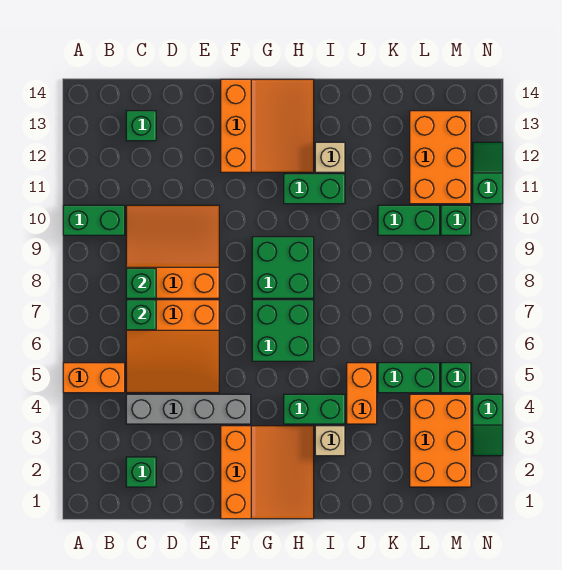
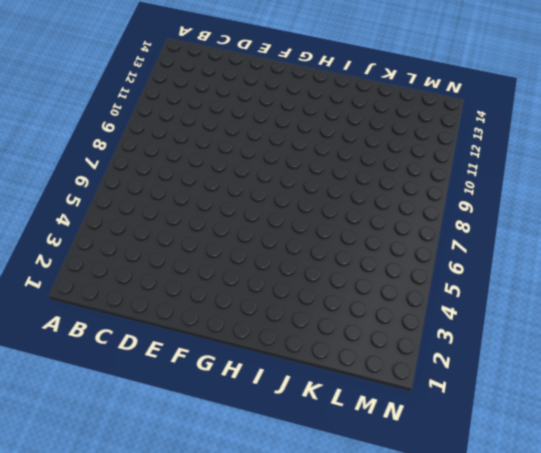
none -> orange 1x2 brick [63,363,125,393]
none -> green 1x2 brick [63,205,125,235]
none -> green 1x1 brick [126,457,156,487]

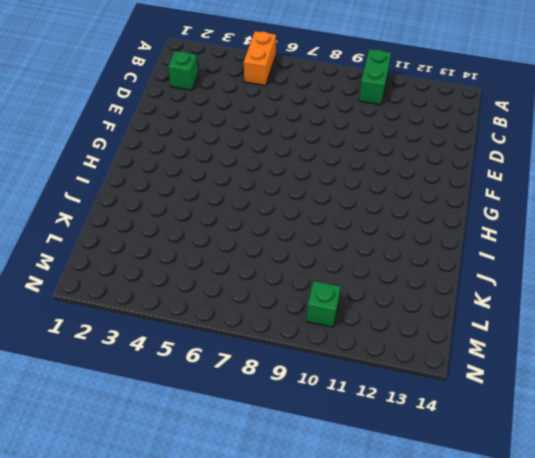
none -> grey 1x4 brick [126,394,251,424]
none -> orange 3x3 slope [126,300,219,393]
none -> orange 3x3 slope [126,205,219,298]

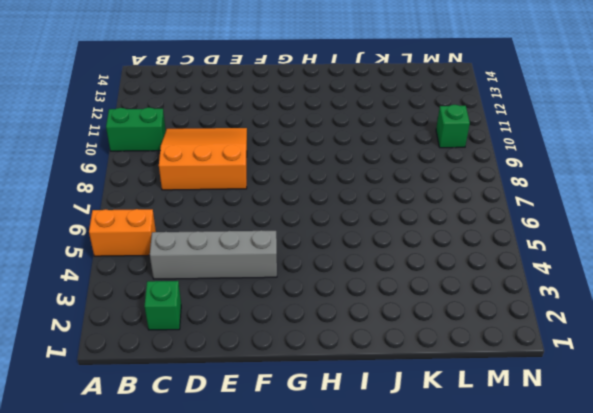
none -> orange 3x3 slope [126,300,219,393]
none -> green 1x1 brick [126,111,156,141]
none -> orange 3x3 slope [221,426,314,519]

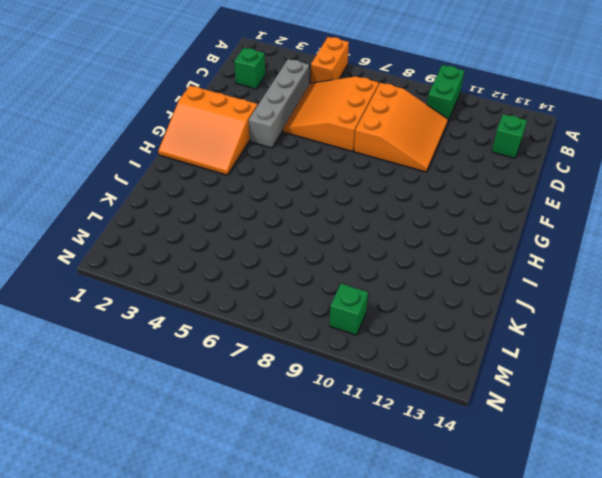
none -> orange 3x3 slope [221,79,314,172]
none -> green 2x2 brick [252,300,314,361]
none -> green 2x2 brick [252,237,314,298]

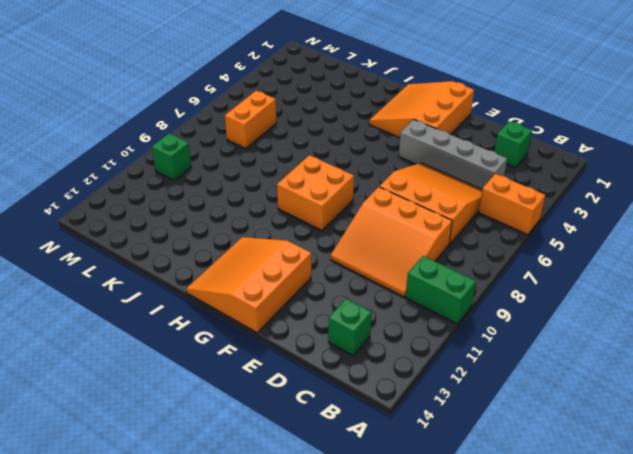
orange 2x2 brick [277,155,354,230] -> green 2x2 brick [252,237,314,298]
orange 1x2 brick [225,90,276,148] -> orange 1x2 brick moved to [347,363,377,424]
none -> green 2x2 brick [252,300,314,361]
none -> green 1x2 brick [284,394,345,424]
none -> green 1x2 brick [284,174,345,204]

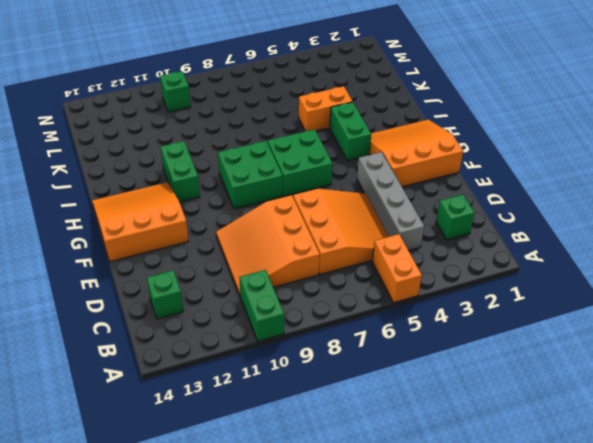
none -> tan 1x1 brick [315,426,345,456]
none -> tan 1x1 brick [315,142,345,172]
none -> green 1x2 brick [378,363,440,393]

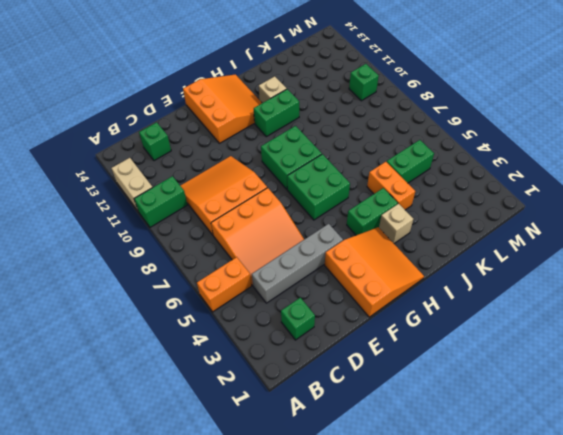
tan 1x2 brick [112,158,153,211] -> none
none -> green 1x2 brick [378,205,440,235]
none -> orange 2x3 brick [410,394,471,487]
none -> orange 2x3 brick [410,111,471,204]

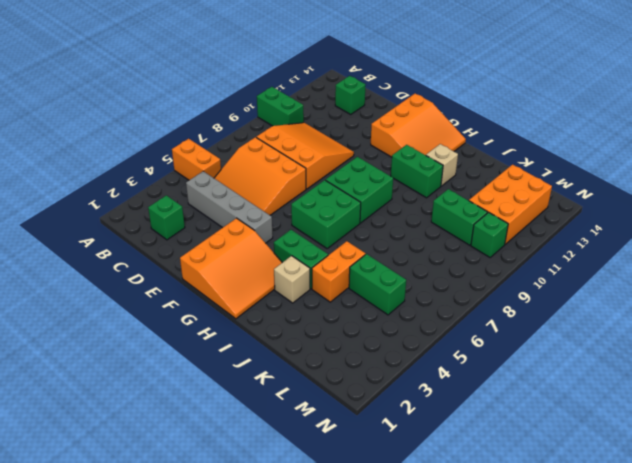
none -> orange 2x3 brick [410,394,471,487]
none -> green 1x1 brick [441,363,471,393]
none -> green 1x2 slope [473,394,503,456]

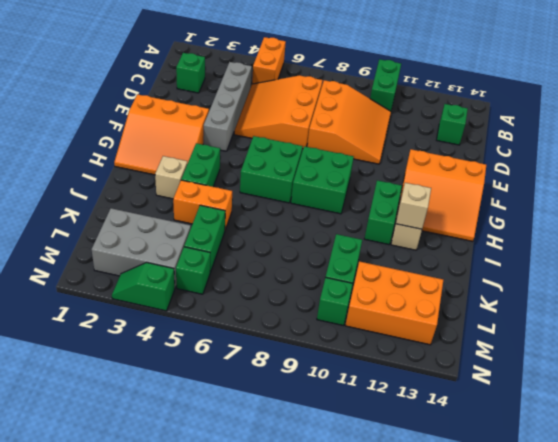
tan 1x1 brick [396,183,431,229] -> none
grey 2x3 brick [92,208,191,287] -> orange 2x3 brick [410,394,471,487]
none -> green 1x2 slope [473,142,503,204]
none -> green 1x1 brick [126,300,156,330]
none -> green 1x1 brick [126,268,156,298]

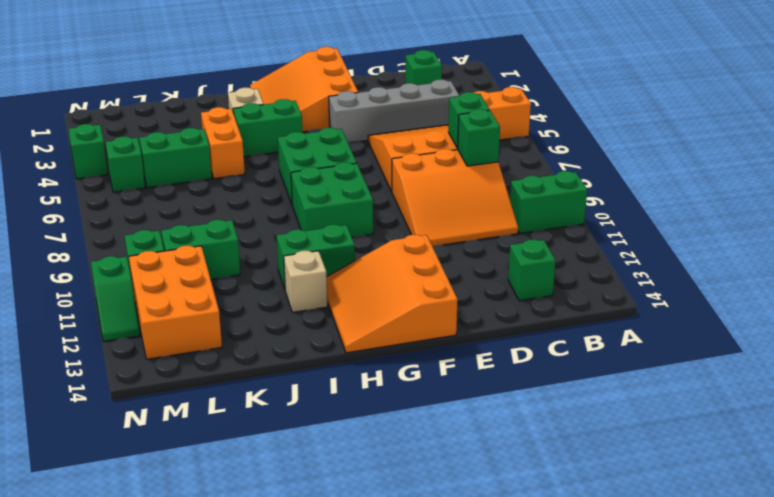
none -> orange 2x3 brick [410,394,471,487]

